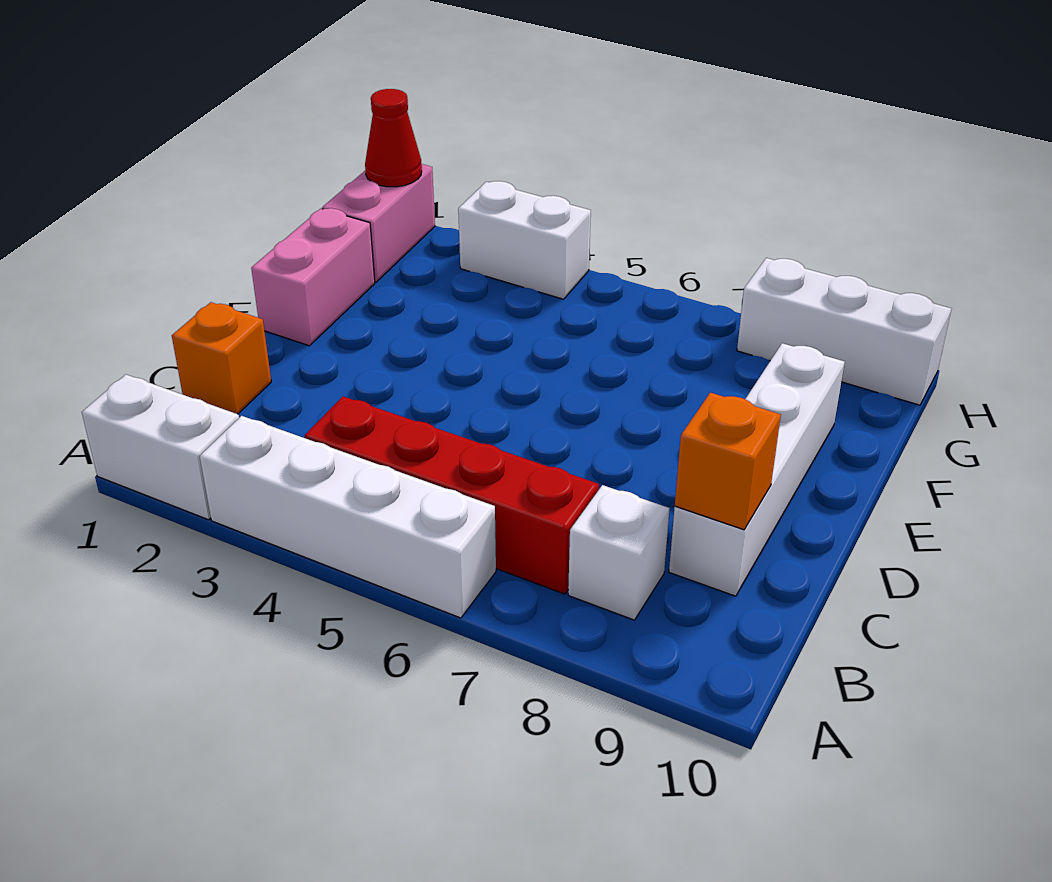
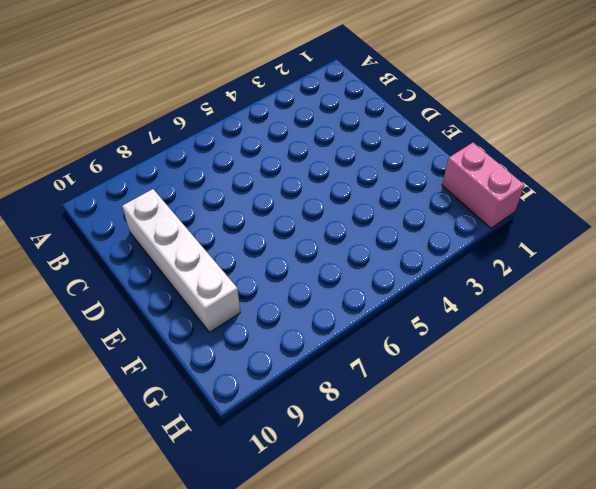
none -> white 1x2 brick [82,375,239,520]
none -> white 1x4 brick [200,416,496,618]
none -> red 1x4 brick [305,396,599,594]

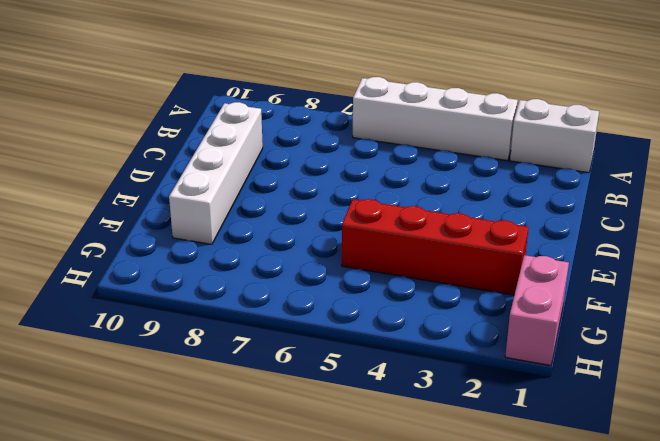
red 1x4 brick [342,199,529,295] -> red 1x4 brick moved to [305,396,599,594]
none -> white 1x1 brick [568,485,670,620]
none -> orange 1x1 brick [172,302,271,414]
none -> pink 1x2 brick [251,208,375,346]

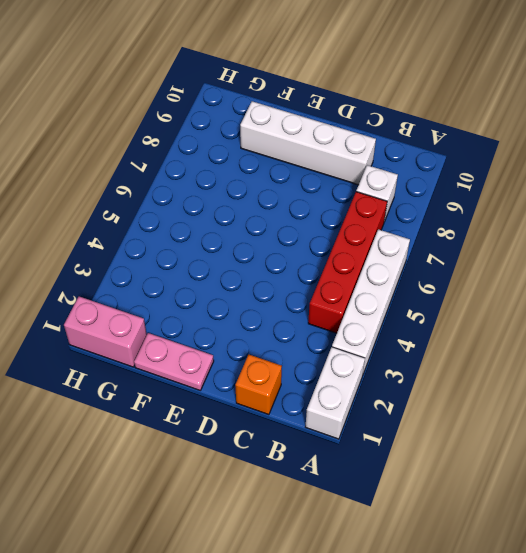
pink 1x2 plate [134,333,214,391] -> pink 1x2 brick [251,208,375,346]
none -> white 1x2 brick [458,181,591,299]
none -> white 1x3 brick [737,258,951,405]
none -> orange 1x1 brick [675,393,781,530]

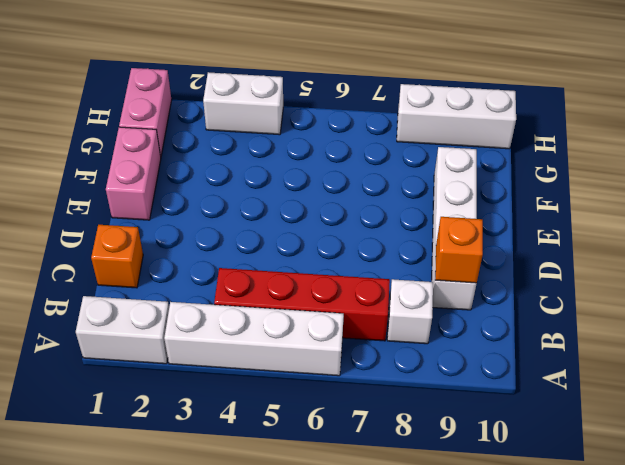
none -> red 1x1 cone [365,89,422,187]

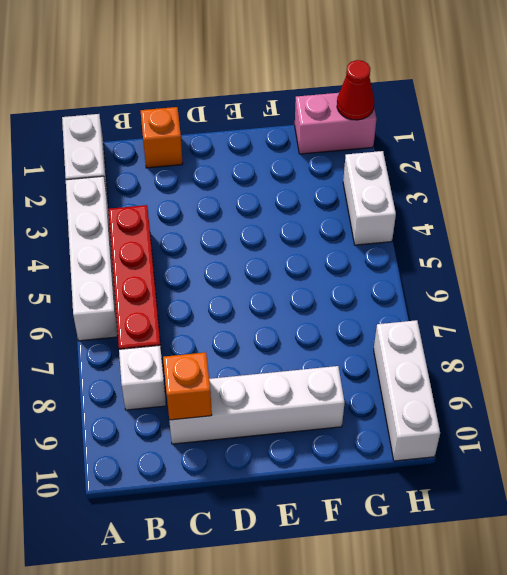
none -> pink 1x2 brick [251,208,375,346]

